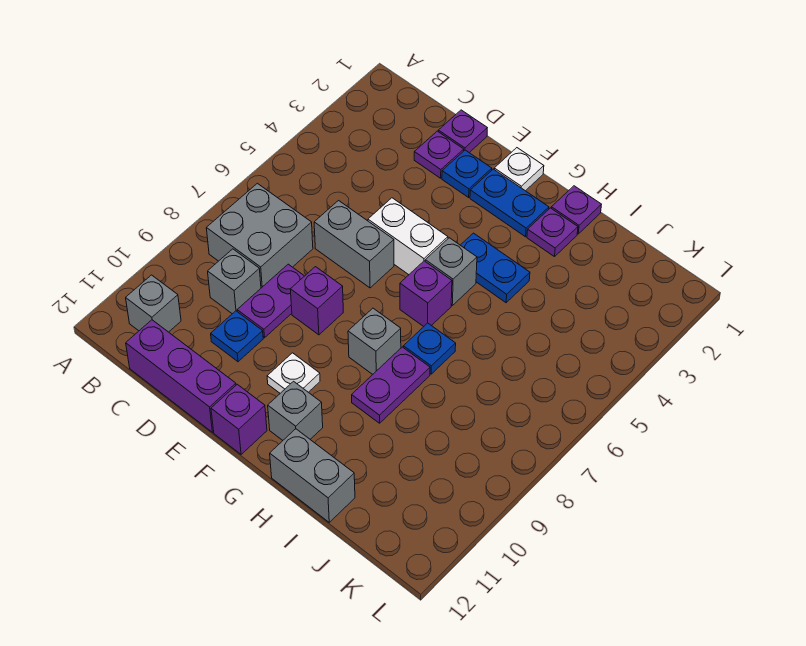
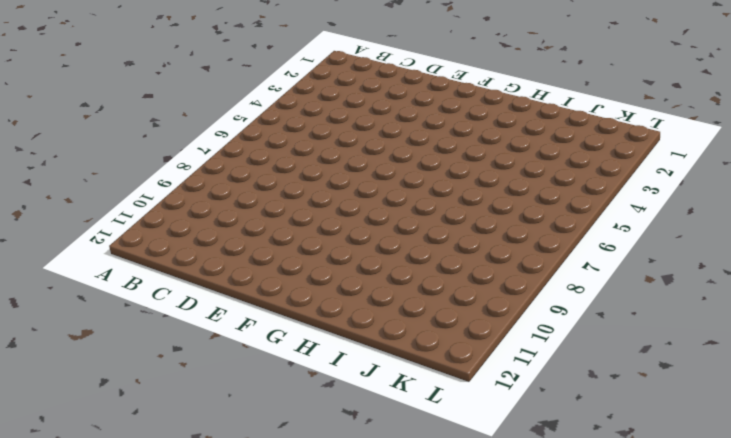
none -> grey 2x2 brick [206,183,313,288]
none -> grey 1x1 brick [126,275,181,332]
none -> grey 1x1 brick [208,249,261,314]

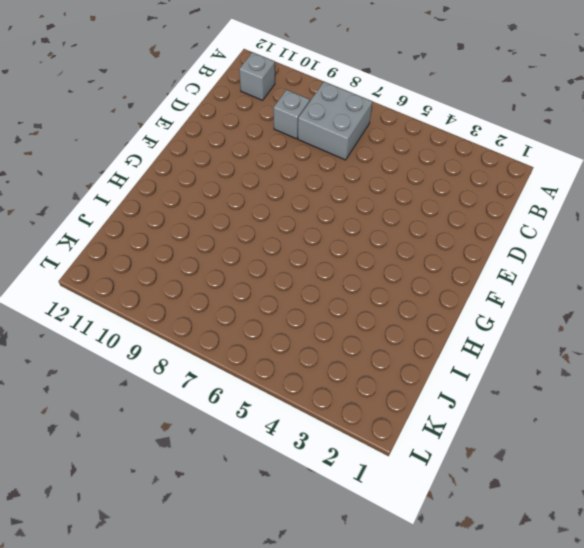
none -> purple 1x3 brick [126,320,236,432]
none -> purple 1x1 plate [438,110,487,153]
none -> purple 1x1 plate [414,131,464,178]

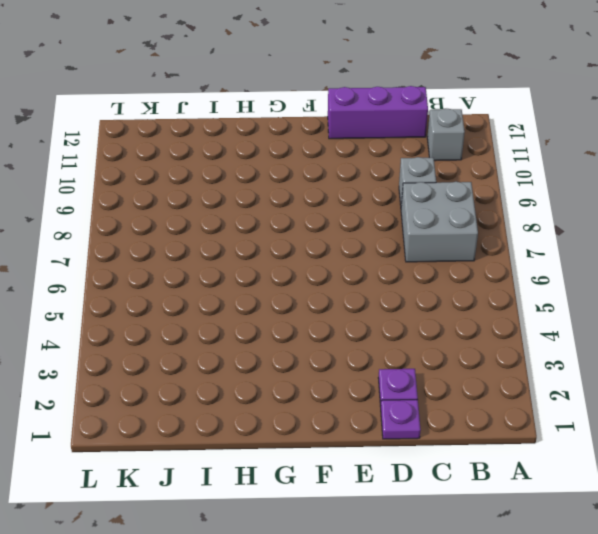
none -> grey 1x2 brick [314,201,394,288]
none -> purple 1x2 plate [237,264,304,338]
none -> blue 1x1 plate [211,311,263,362]

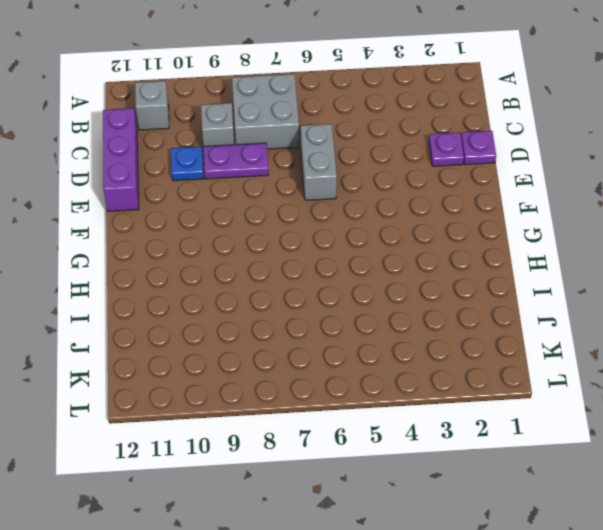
none -> blue 1x1 plate [442,150,492,197]
none -> white 1x2 brick [368,198,448,275]
none -> purple 1x1 brick [290,267,343,335]

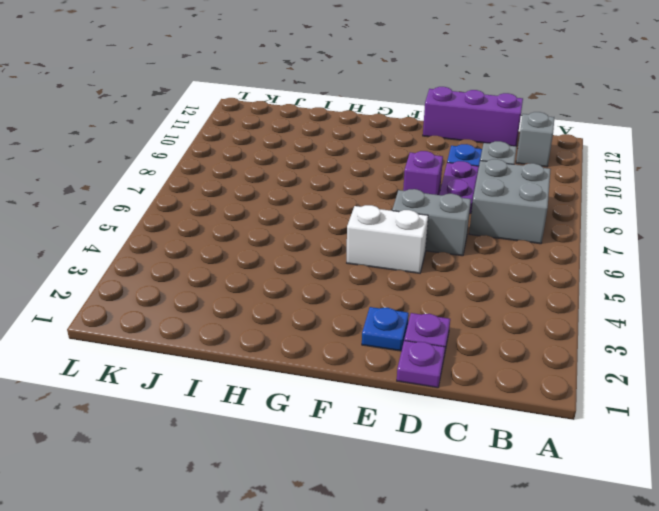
none -> white 1x1 plate [494,148,544,191]
none -> blue 1x2 plate [470,169,549,237]
none -> white 1x1 plate [267,353,320,393]

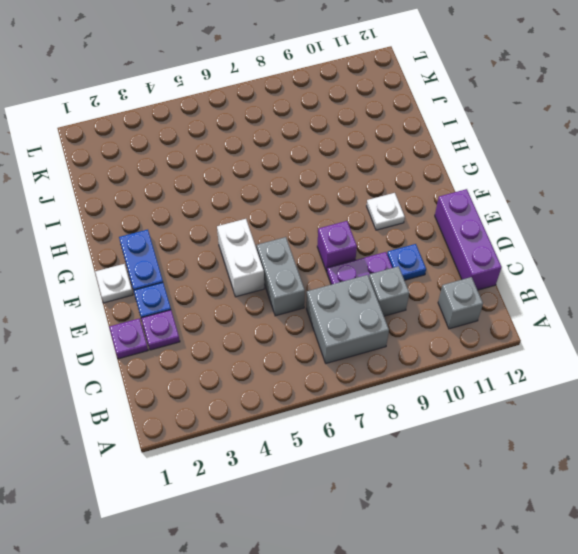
none -> purple 1x1 brick [211,384,267,454]
none -> blue 1x2 plate [461,233,530,303]
none -> grey 1x1 brick [425,238,477,305]

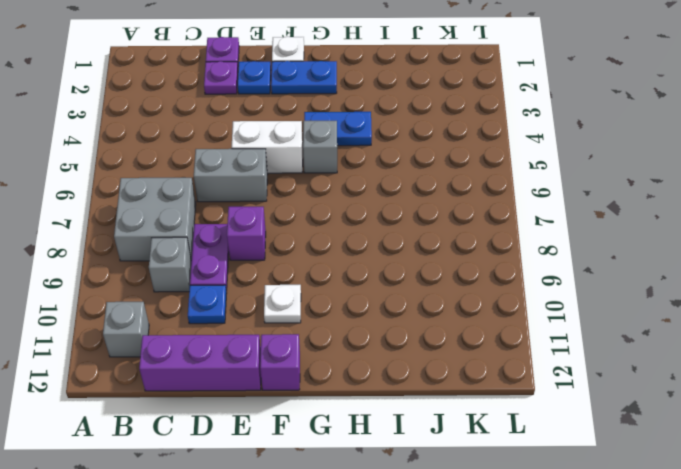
none -> purple 1x1 brick [400,261,452,327]
none -> grey 1x1 brick [348,308,401,374]
none -> grey 1x1 brick [268,381,323,440]

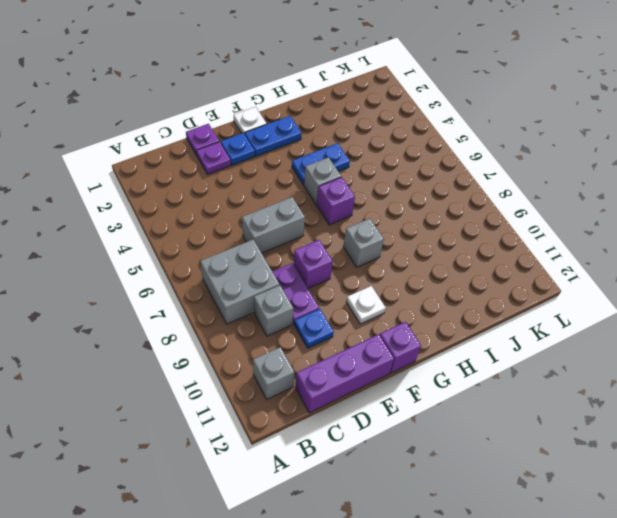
none -> white 1x2 brick [368,198,448,275]
none -> grey 1x1 brick [268,381,323,440]
none -> purple 1x1 plate [551,186,601,234]

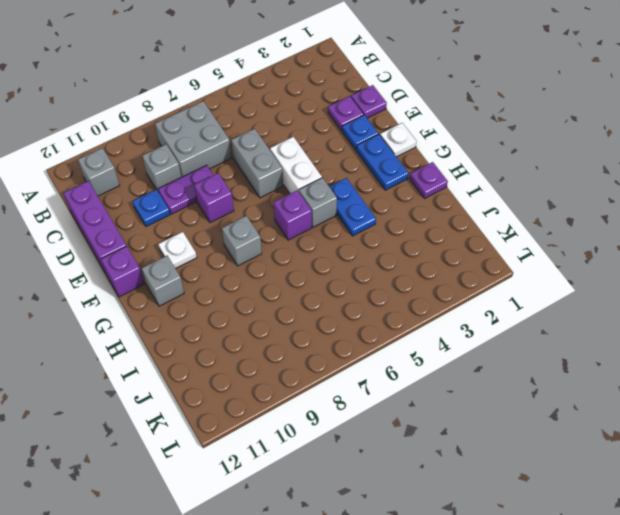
none -> purple 1x1 plate [527,208,578,257]
none -> blue 1x1 plate [403,323,456,374]
none -> purple 1x2 plate [352,347,430,423]

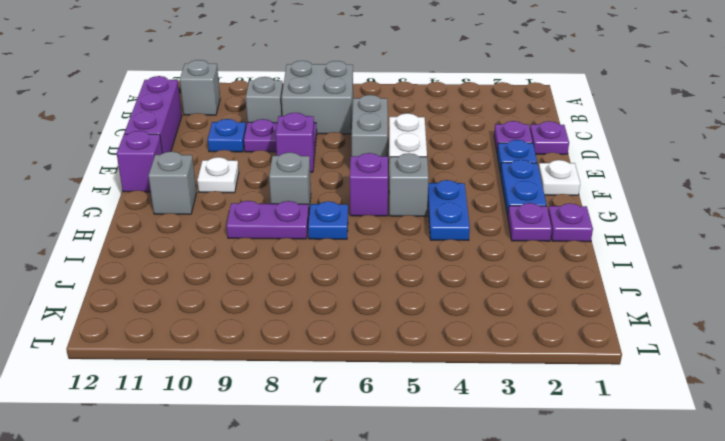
none -> grey 1x2 brick [270,429,355,522]

